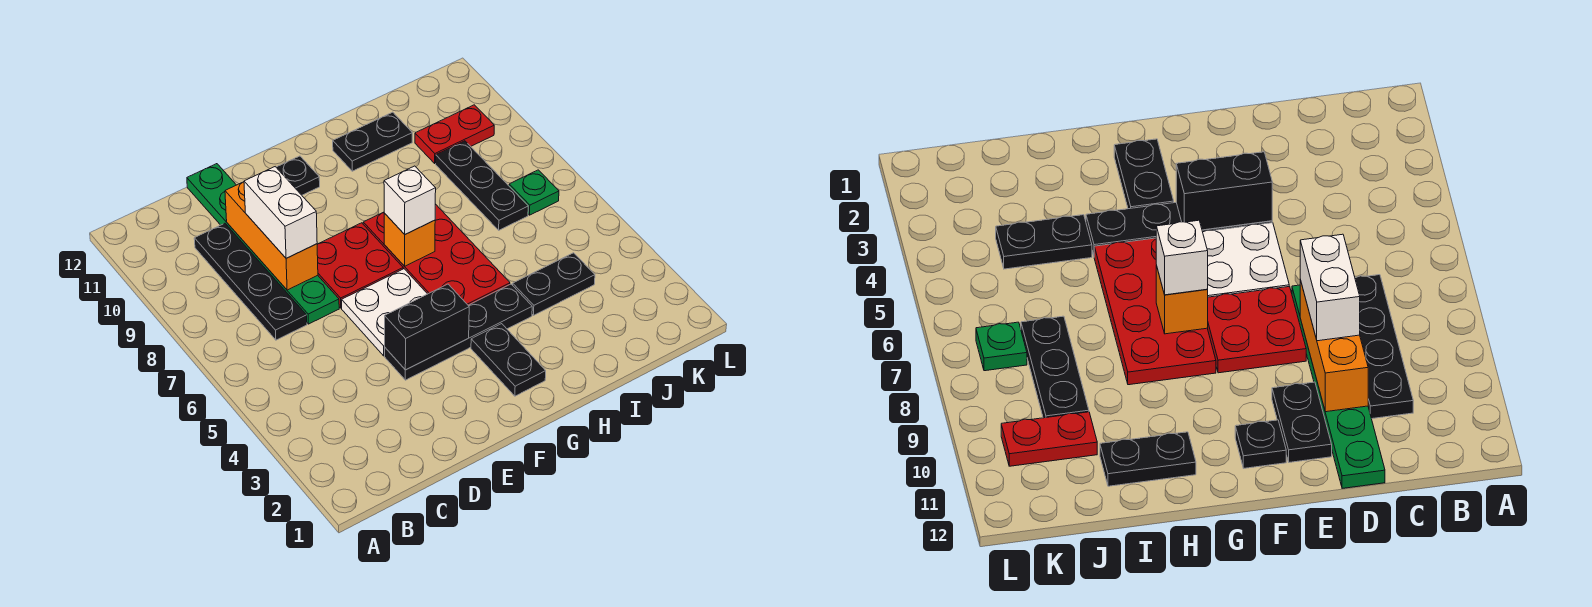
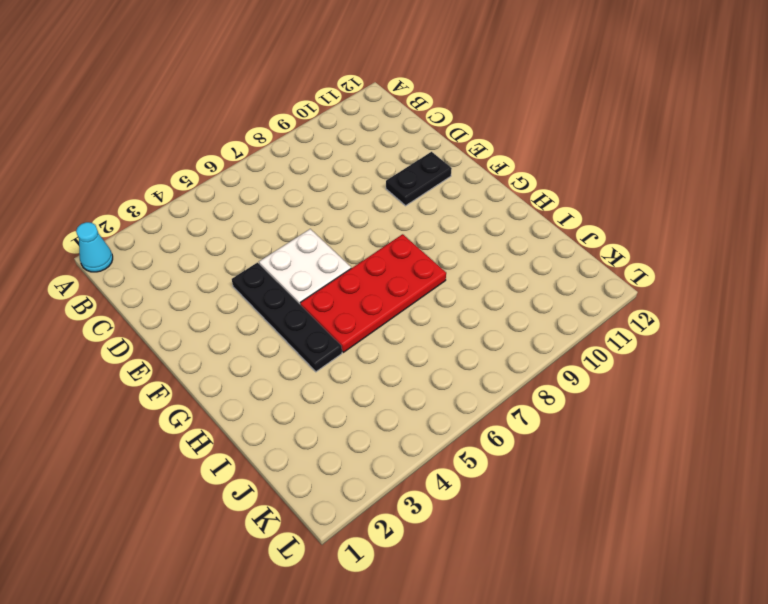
cyan 1x1 cone [76,222,113,272] -> none
none -> black 1x4 plate [194,223,307,340]
none -> green 1x6 plate [187,164,339,324]
none -> red 2x2 plate [317,223,403,308]

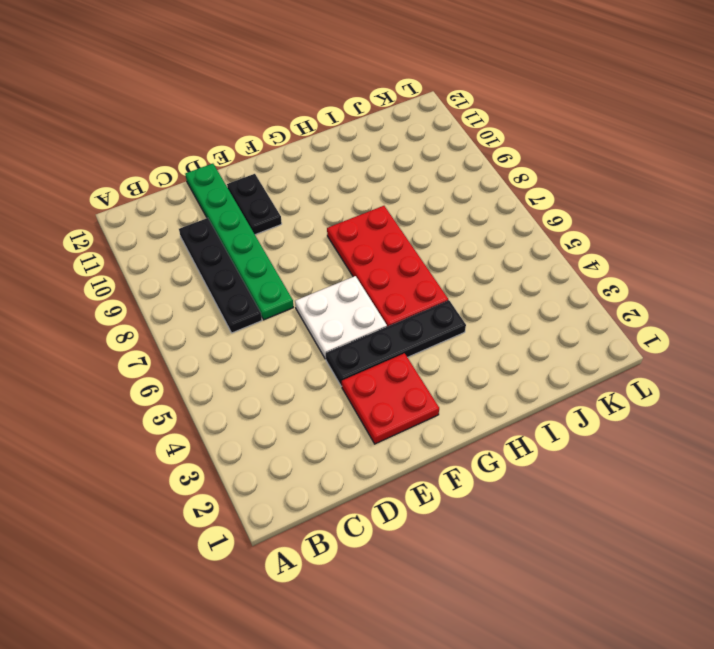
red 2x2 plate [342,353,439,444] -> red 2x2 plate moved to [317,223,403,308]
none -> black 1x1 plate [276,156,320,195]
none -> black 1x2 plate [471,324,546,396]
none -> black 1x2 plate [333,112,412,171]

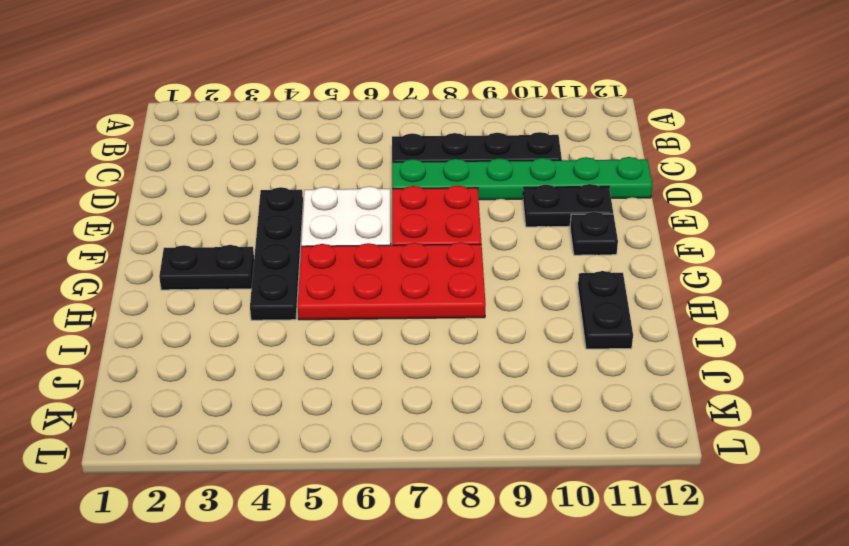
none -> black 1x2 plate [513,253,595,315]
none -> black 1x3 plate [436,141,528,230]
none -> red 1x2 plate [415,105,494,163]

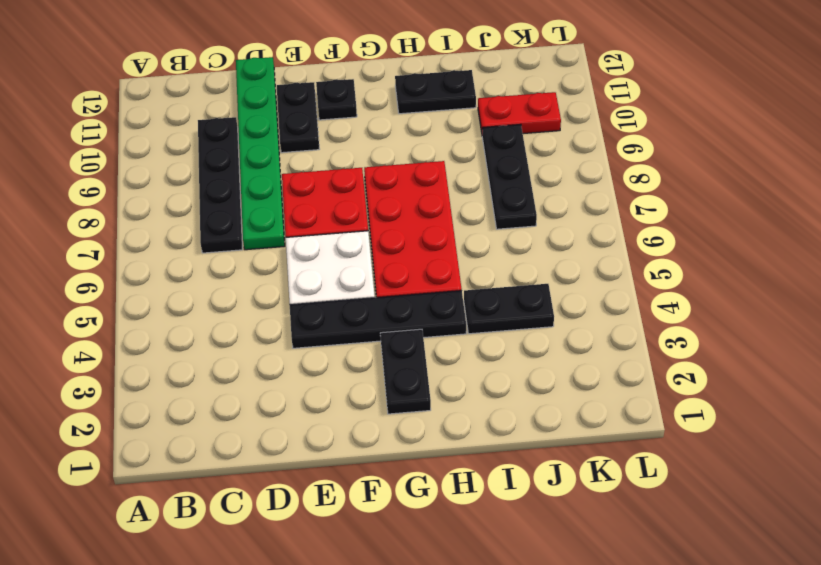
none -> green 1x1 plate [509,170,559,215]
none -> orange 1x3 brick [225,182,318,290]
none -> black 1x2 brick [385,284,469,370]

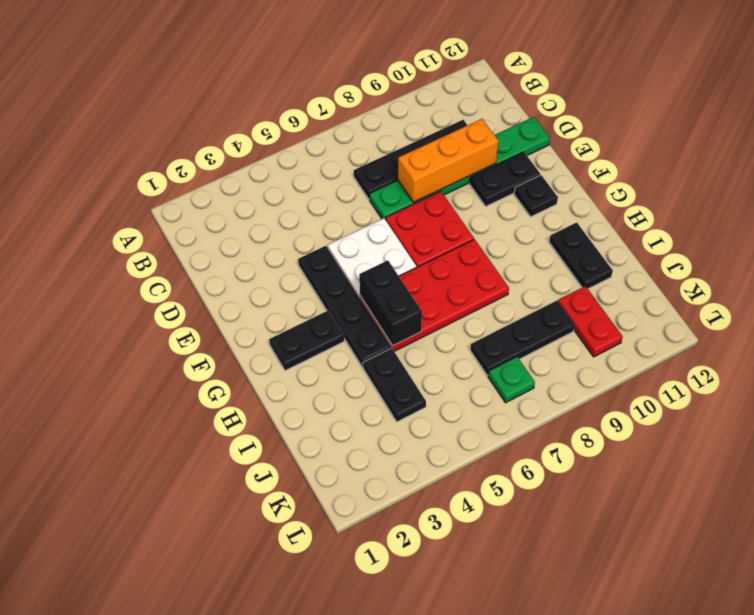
black 1x2 brick [359,260,422,345] -> black 1x2 brick moved to [385,284,469,370]
none -> orange 1x1 brick [384,213,435,266]
none -> white 1x2 brick [244,167,317,258]
none -> white 1x1 brick [384,166,436,234]

